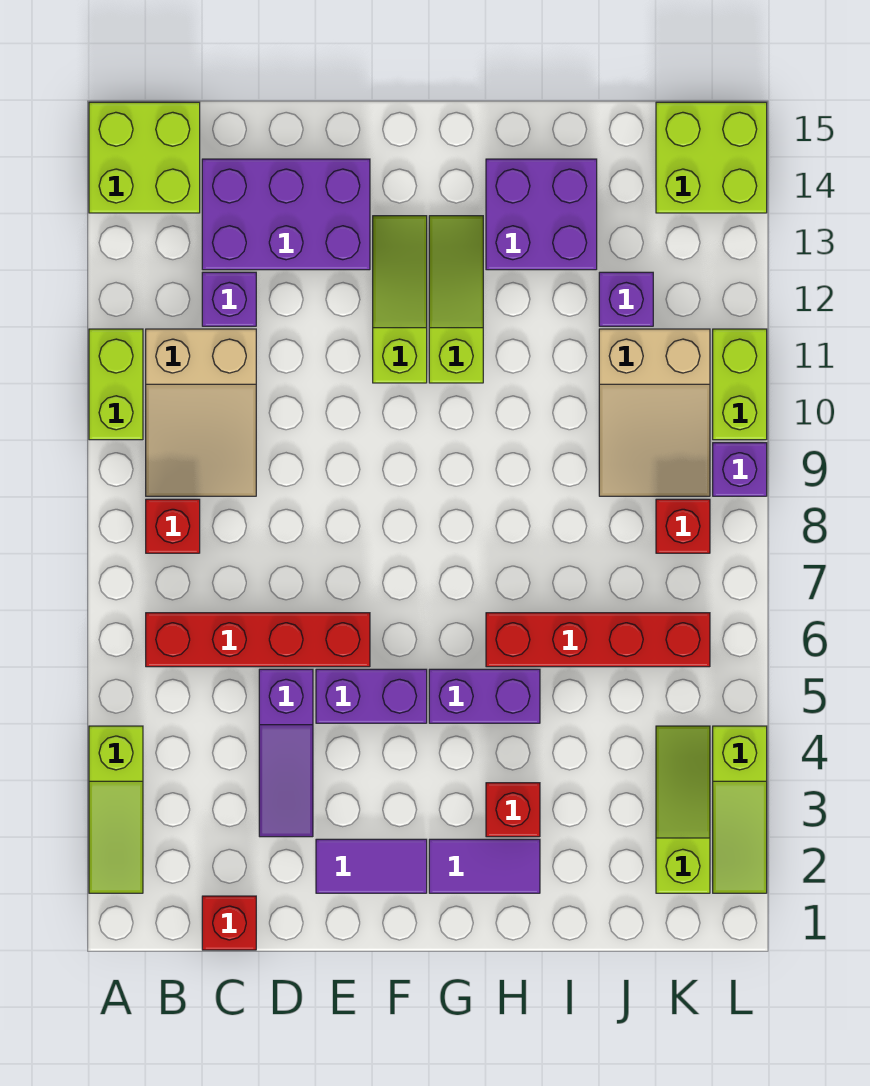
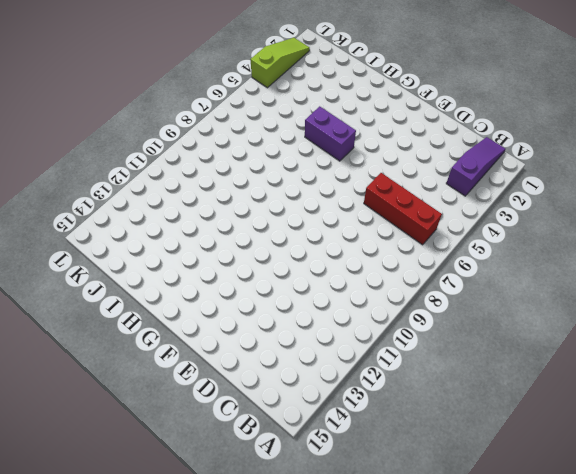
purple 1x3 slope [446,137,505,196] -> purple 1x3 slope moved to [259,669,313,837]
red 1x3 brick [364,173,442,245] -> red 1x4 brick [146,613,370,667]
none -> lime 1x3 slope [89,726,143,893]
none -> lime 1x2 brick [89,329,143,440]
none -> lime 2x2 brick [89,102,200,213]

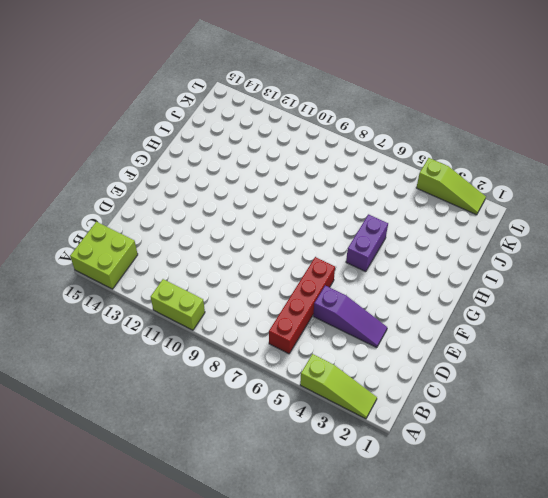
none -> red 1x1 brick [146,499,200,553]
none -> tan 2x3 slope [146,329,256,496]
none -> red 1x1 brick [202,896,256,950]

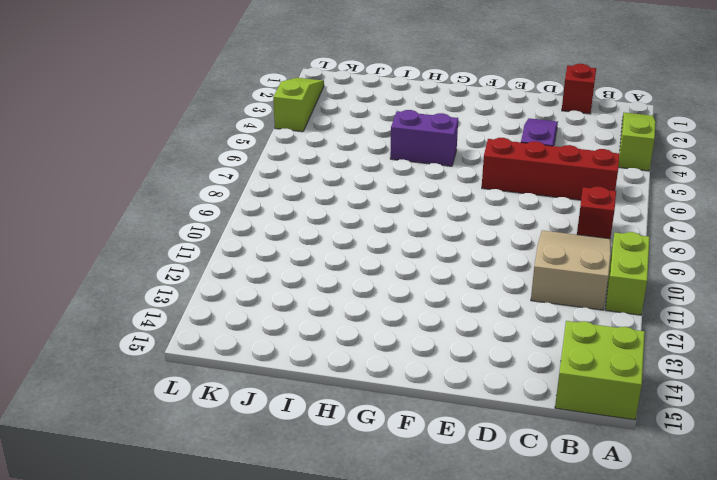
none -> purple 1x1 brick [202,272,256,326]
none -> purple 2x3 brick [202,159,370,270]
none -> purple 1x2 tile [316,839,427,893]

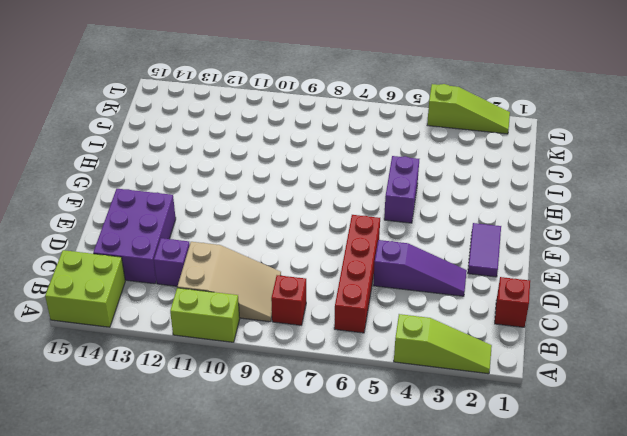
none -> purple 1x2 brick [316,669,427,723]
none -> lime 1x3 slope [373,216,427,383]
none -> purple 1x2 tile [429,839,540,893]

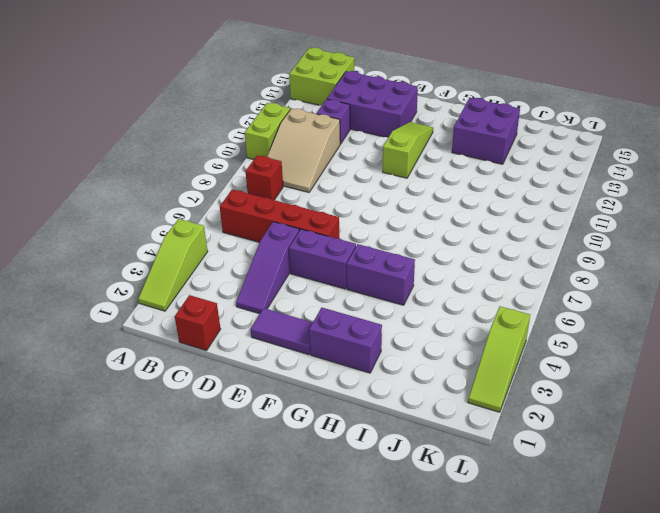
purple 1x2 brick [309,308,382,373] -> purple 1x2 tile [429,839,540,893]
none -> lime 1x3 slope [429,216,483,383]
none -> red 1x1 brick [486,783,540,837]
none -> red 1x4 brick [486,613,710,667]

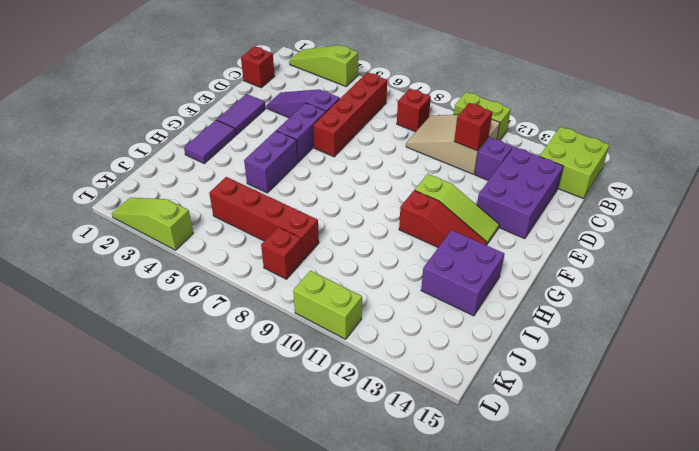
red 1x1 brick [454,103,492,151] -> red 1x1 brick moved to [486,783,540,837]
red 1x3 slope [399,190,487,247] -> lime 1x3 slope [429,216,483,383]
red 1x4 brick [209,177,319,260] -> red 1x4 brick turned to [486,613,710,667]
none -> tan 2x3 slope [599,329,710,496]
none -> purple 1x1 brick [599,272,653,326]
none -> lime 1x3 slope [656,726,710,893]

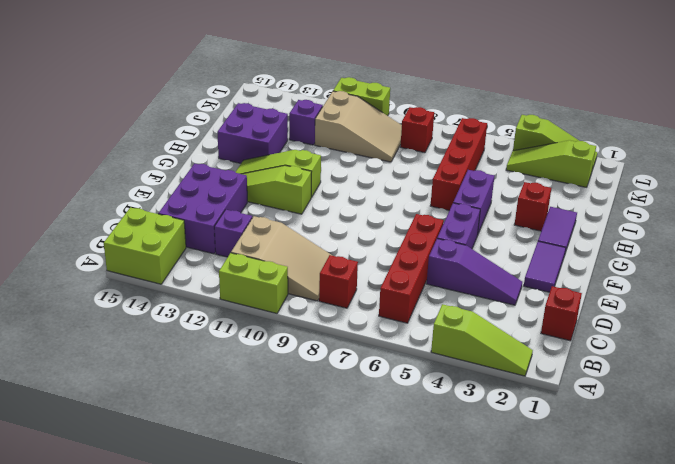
none -> lime 2x2 brick [656,102,767,213]
none -> purple 1x1 brick [713,443,767,496]

